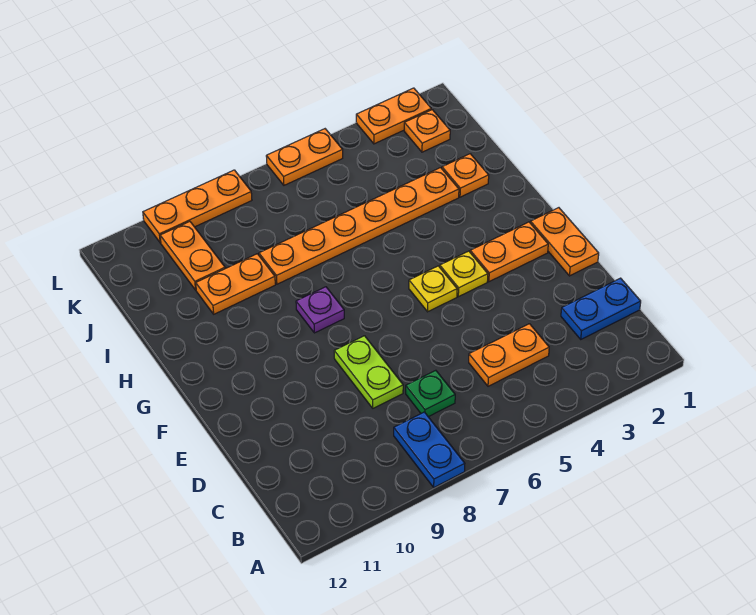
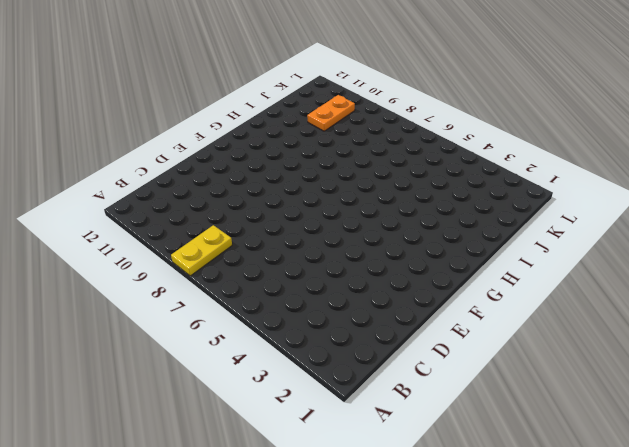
yellow 1x2 plate [171,225,232,276] -> blue 1x2 plate [394,412,465,487]
none -> blue 1x2 plate [561,278,641,339]
none -> orange 1x2 plate [469,324,549,386]
none -> green 1x1 plate [406,370,455,417]

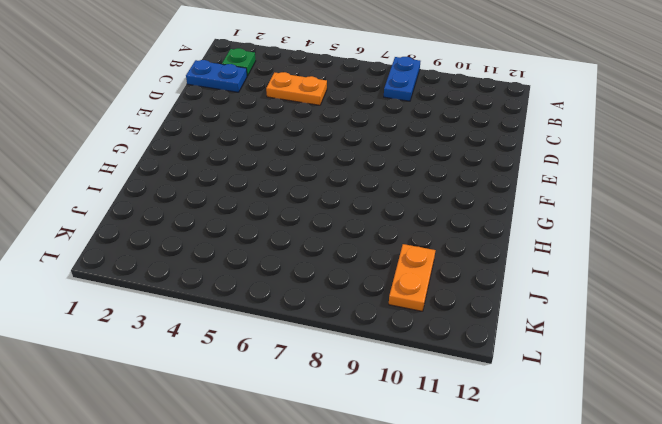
green 1x1 plate [222,48,256,76] -> green 1x1 plate moved to [406,370,455,417]
none -> lime 1x2 plate [334,336,403,408]
none -> orange 1x2 plate [530,208,599,276]
none -> orange 1x2 plate [470,222,548,282]

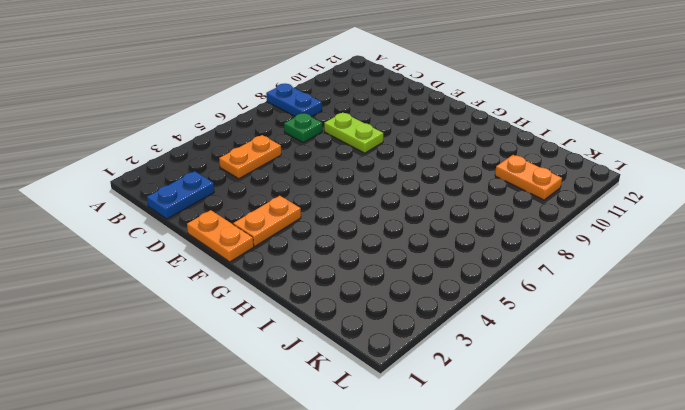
none -> yellow 1x1 plate [440,251,488,297]
none -> yellow 1x1 plate [409,266,457,312]
none -> purple 1x1 plate [296,287,344,333]

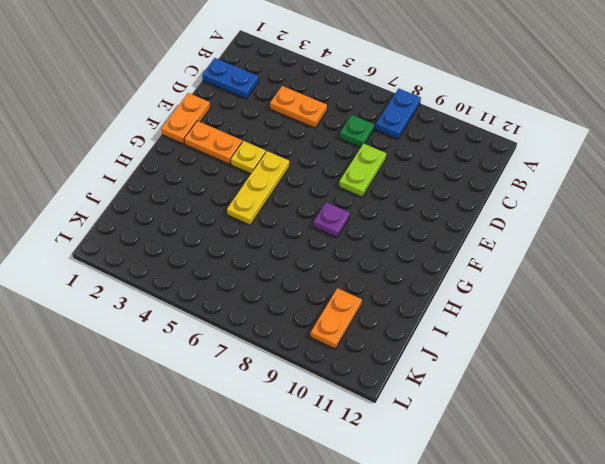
yellow 1x3 plate [227,151,289,225] -> yellow 1x1 plate [409,266,457,312]
none -> orange 1x1 plate [442,154,489,197]
none -> orange 1x6 plate [259,168,459,284]
none -> orange 1x2 plate [196,254,275,314]

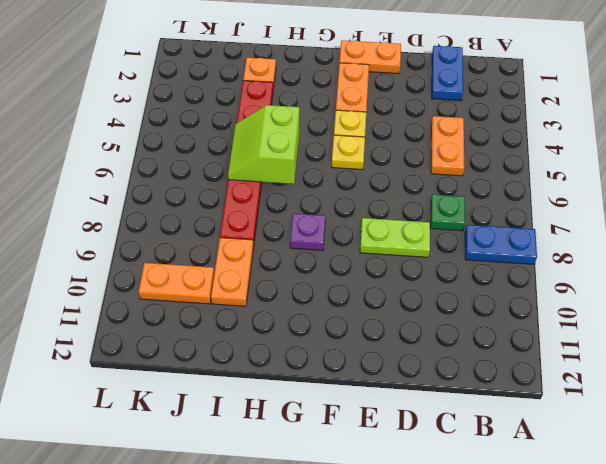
lime 2x2 slope [228,105,300,184] -> none
red 1x6 plate [220,81,273,245] -> orange 1x6 plate [259,168,459,284]
none -> orange 1x1 plate [404,110,450,152]
none -> orange 1x2 plate [356,88,431,144]
none -> orange 1x2 plate [266,129,343,185]

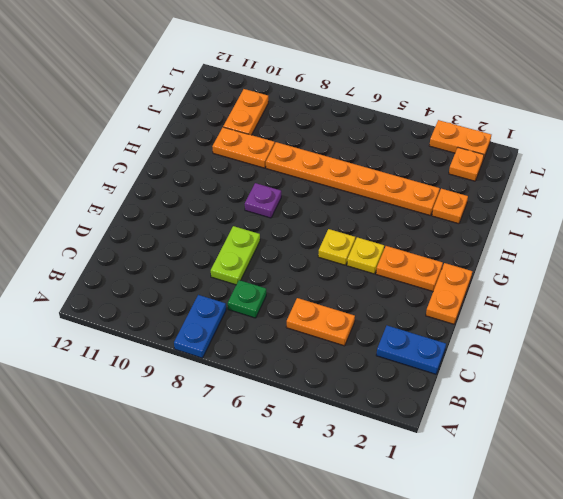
none -> orange 1x2 plate [266,129,343,185]
none -> orange 1x3 plate [143,170,252,243]

